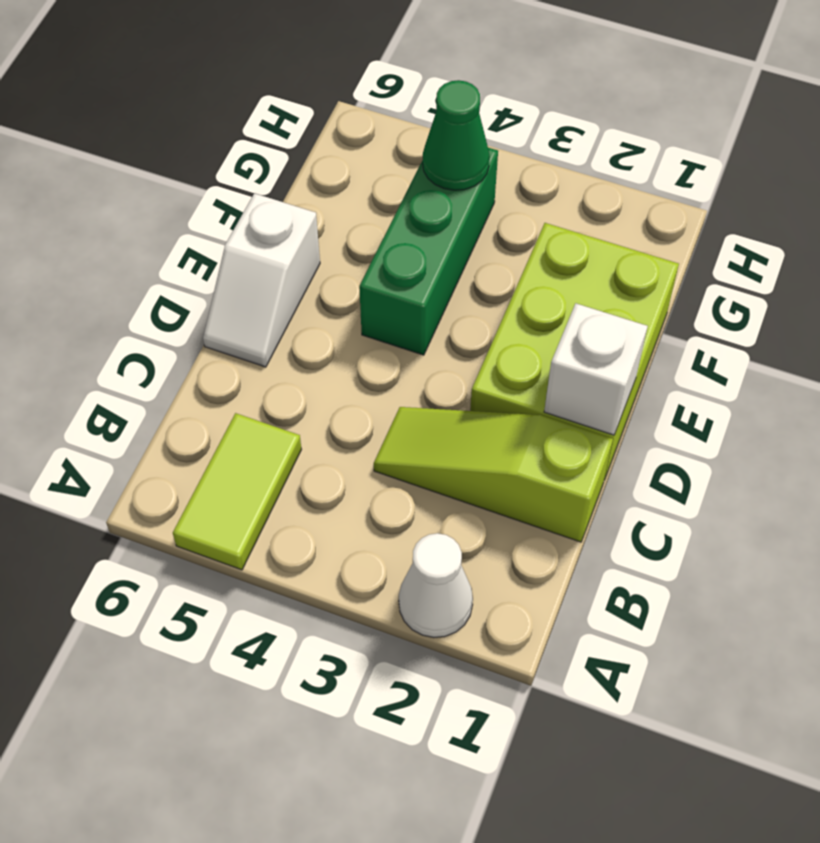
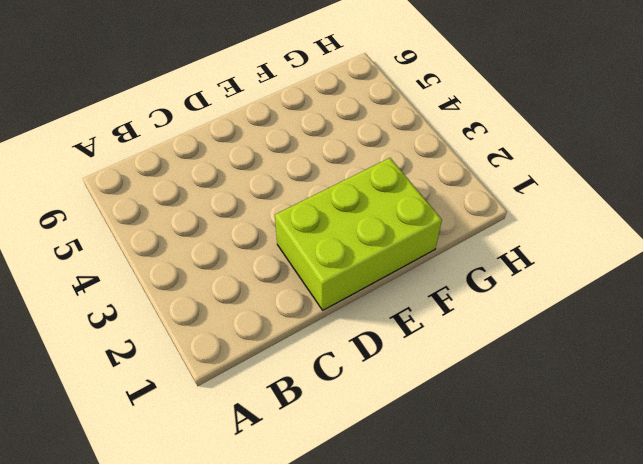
none -> white 1x1 cone [399,533,473,637]
none -> lime 1x2 tile [173,413,301,570]

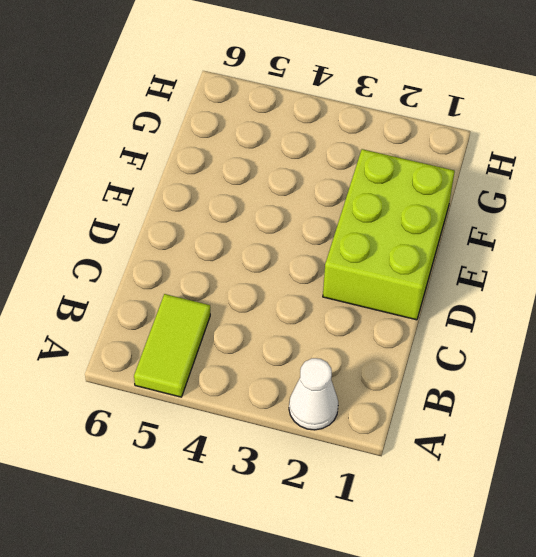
none -> lime 1x3 slope [374,407,613,542]
none -> white 1x2 slope [203,193,320,367]

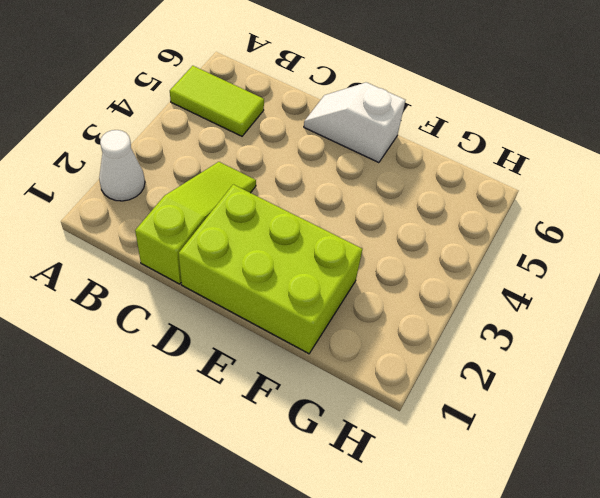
none -> green 1x3 brick [359,148,498,355]
none -> white 1x1 brick [544,303,648,435]

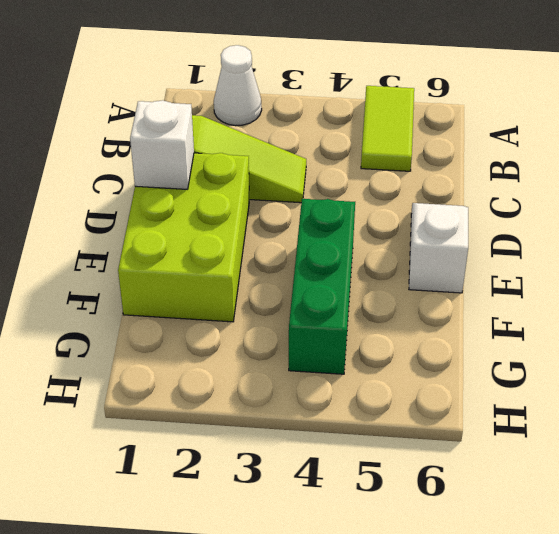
none -> green 1x1 cone [423,80,490,190]

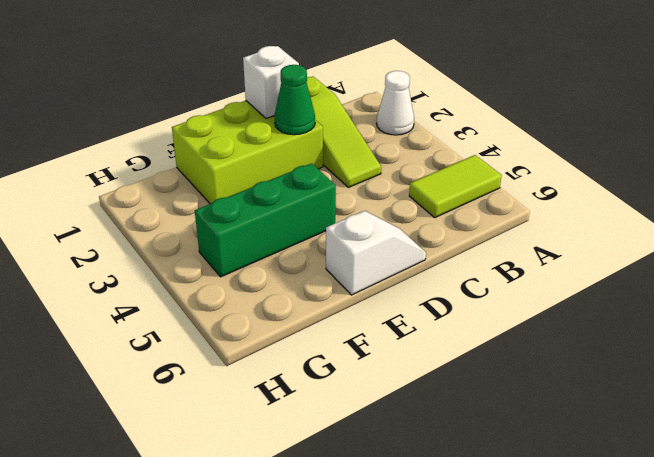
green 1x1 cone [274,65,315,135] -> green 1x1 cone moved to [423,80,490,190]

